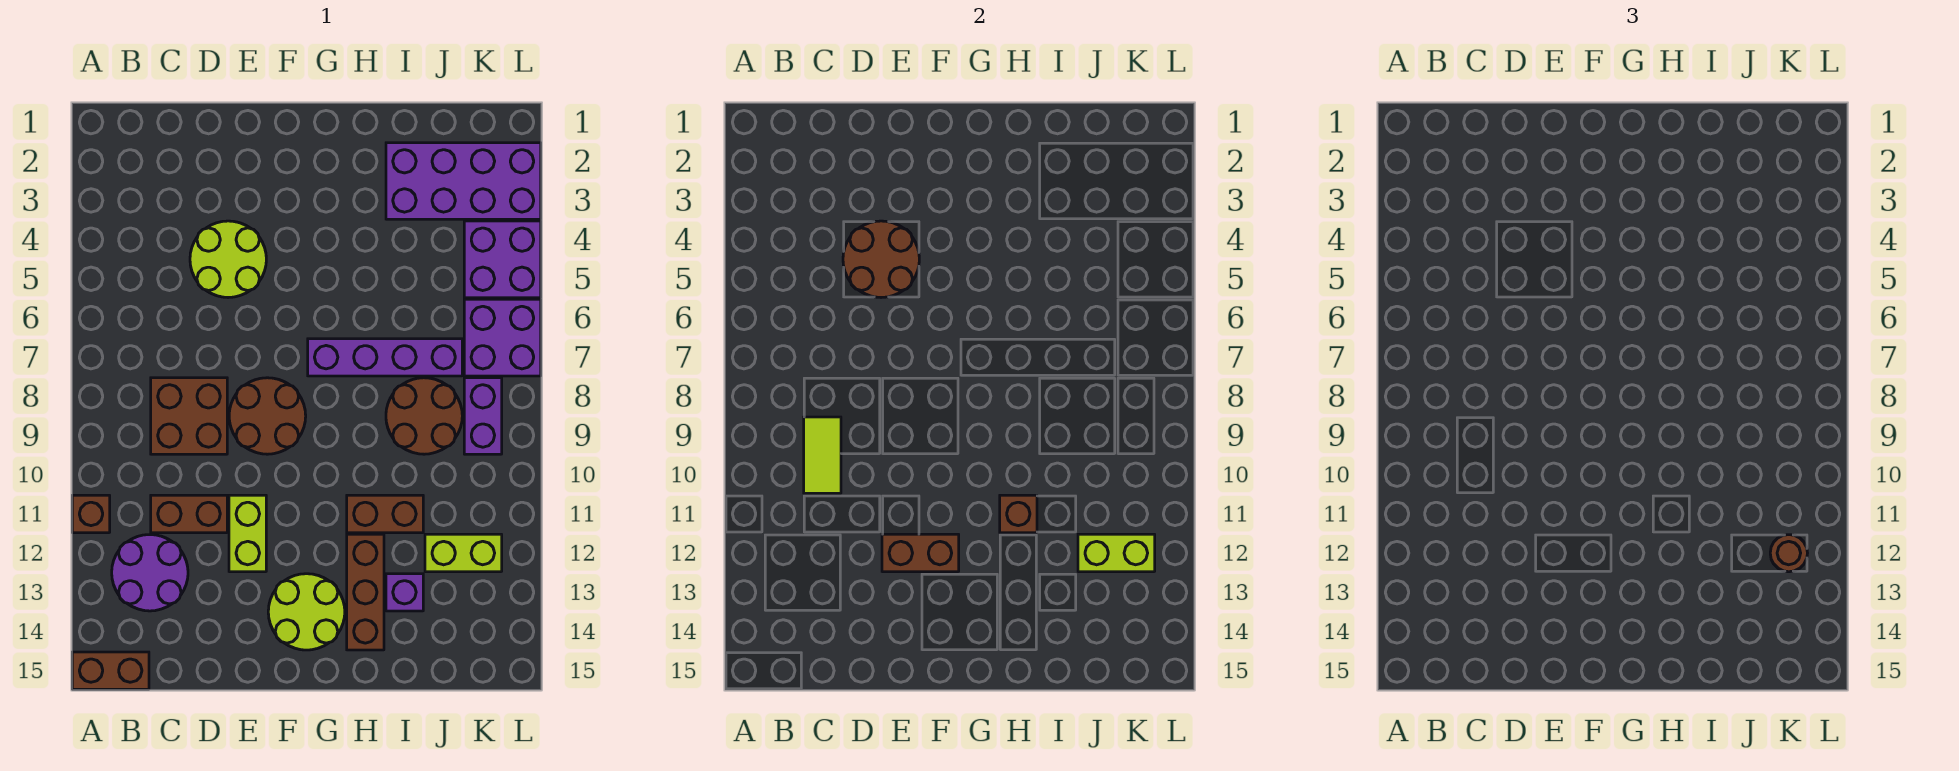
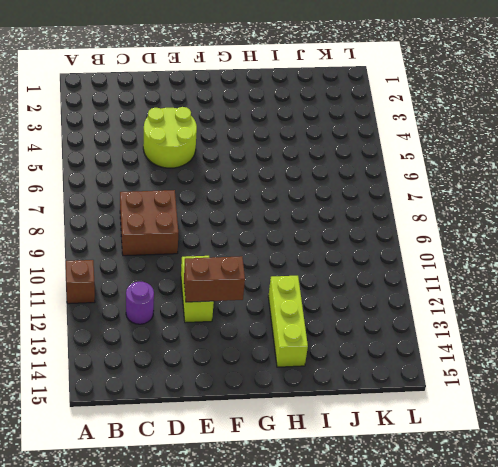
purple 1x1 round brick [126,282,154,324] -> purple 2x2 round brick [112,535,188,611]
lime 1x3 brick [268,276,308,367] -> brown 1x3 brick [347,534,384,650]
none -> brown 1x2 brick [72,652,149,689]
none -> brown 1x2 brick [151,495,227,533]
none -> brown 2x2 round brick [229,378,306,454]

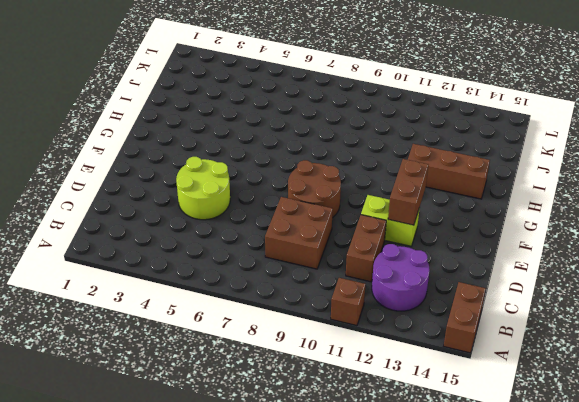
none -> lime 2x2 round brick [268,574,345,650]
none -> purple 1x4 brick [308,339,462,376]
none -> brown 1x2 brick [347,495,423,533]

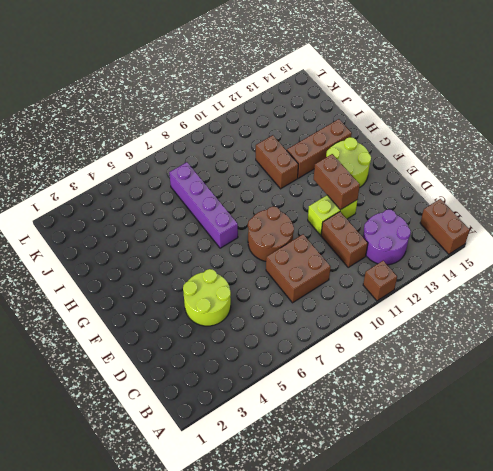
none -> purple 2x4 brick [386,143,541,219]
none -> brown 2x2 round brick [386,378,462,454]
none -> purple 1x1 brick [386,574,423,611]

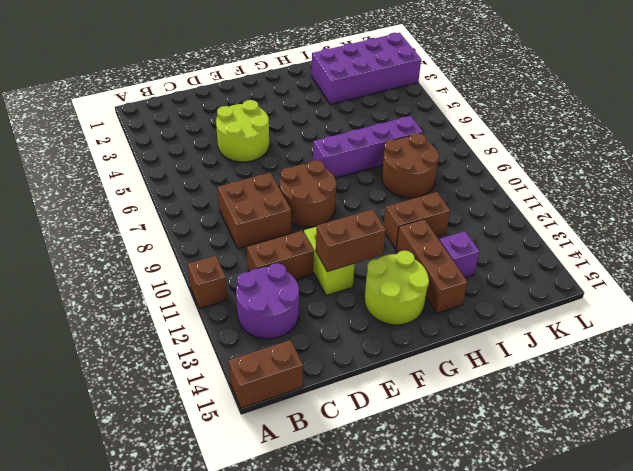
none -> lime 1x2 brick [425,534,502,572]
none -> purple 2x2 brick [464,221,541,298]
none -> purple 2x2 brick [464,299,541,376]

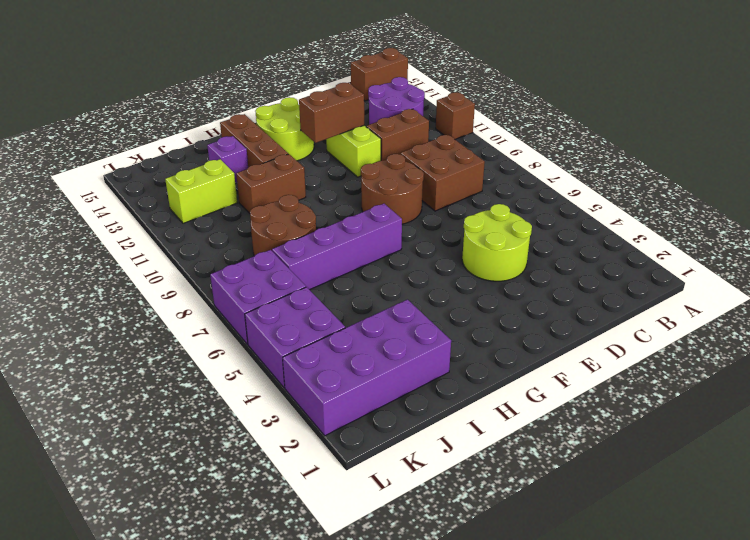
none -> purple 1x2 brick [464,378,502,454]
none -> lime 1x2 tile [804,417,841,493]
none -> brown 2x2 round brick [843,221,919,298]

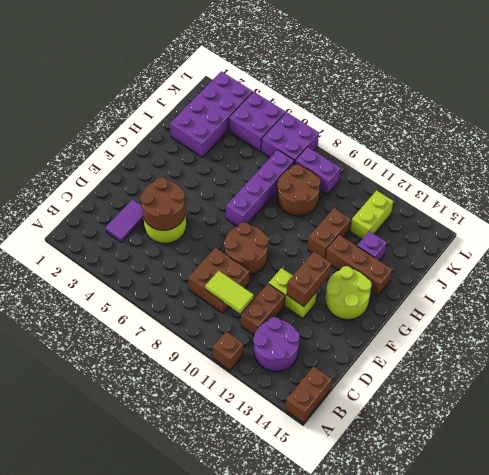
purple 1x2 tile [105,200,144,242] -> none
none -> brown 1x1 brick [1000,495,1037,533]
none -> lime 1x2 brick [1078,534,1155,572]
none -> brown 1x1 round brick [1770,535,1807,572]

